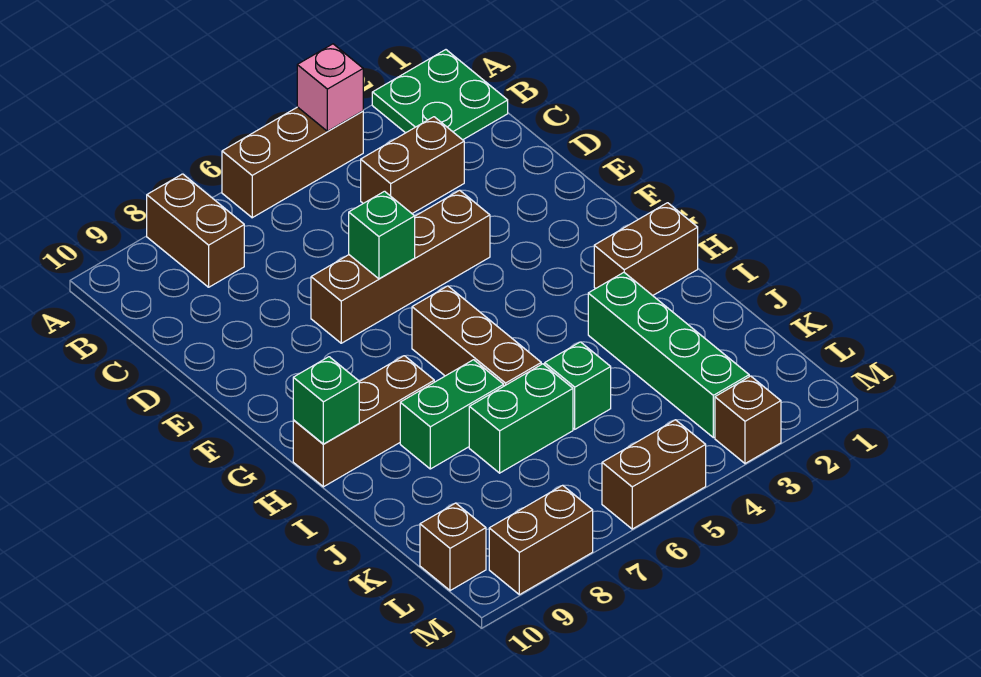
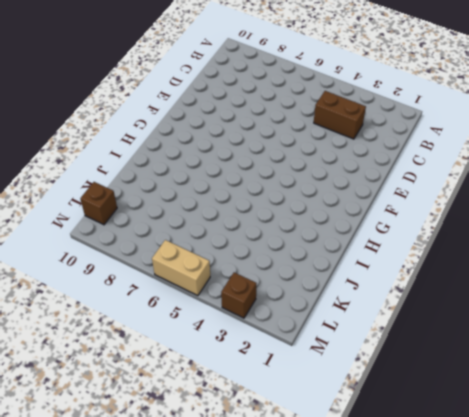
tan 1x2 brick [152,240,210,296] -> brown 1x2 brick [602,420,706,529]
none -> green 2x2 plate [372,50,508,140]
none -> brown 1x3 brick [222,107,363,218]
none -> brown 1x2 brick [147,174,244,287]

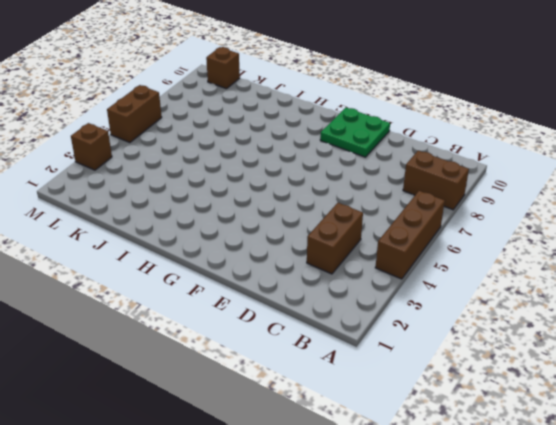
green 2x2 plate [320,108,390,157] -> green 2x2 plate moved to [372,50,508,140]
none -> brown 1x4 brick [311,190,490,343]
none -> brown 1x3 brick [412,286,541,386]
none -> brown 1x2 brick [594,203,698,296]

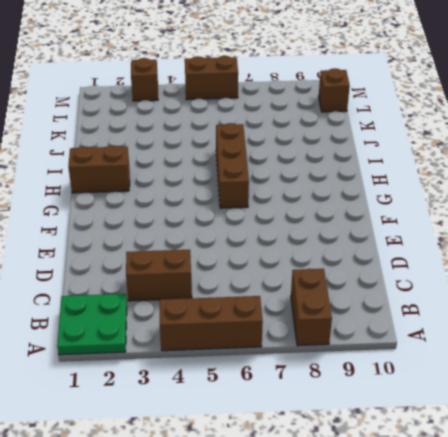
none -> brown 1x4 brick [311,190,490,343]
none -> brown 1x3 brick [293,356,434,487]
none -> green 1x4 brick [588,272,749,438]

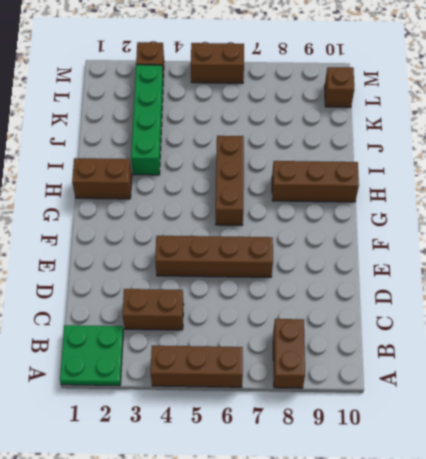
none -> green 1x2 brick [400,360,504,469]
none -> green 1x1 brick [545,342,611,429]
none -> green 1x2 brick [469,364,573,473]

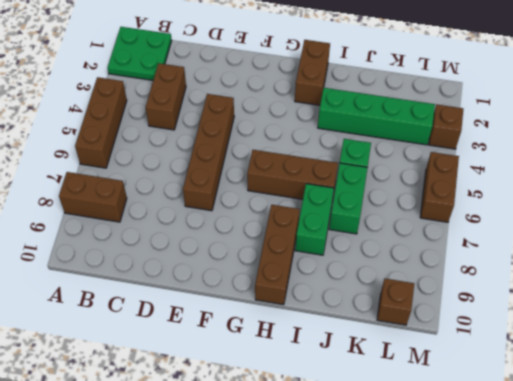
none -> brown 1x2 brick [489,485,593,595]
none -> pink 1x1 brick [297,44,363,131]
none -> green 1x1 brick [349,191,415,279]

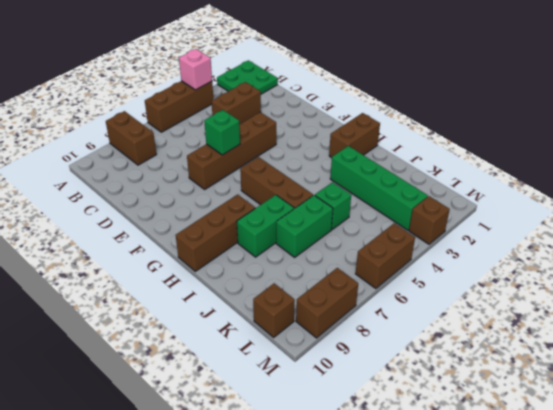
none -> green 1x1 brick [293,357,359,444]

